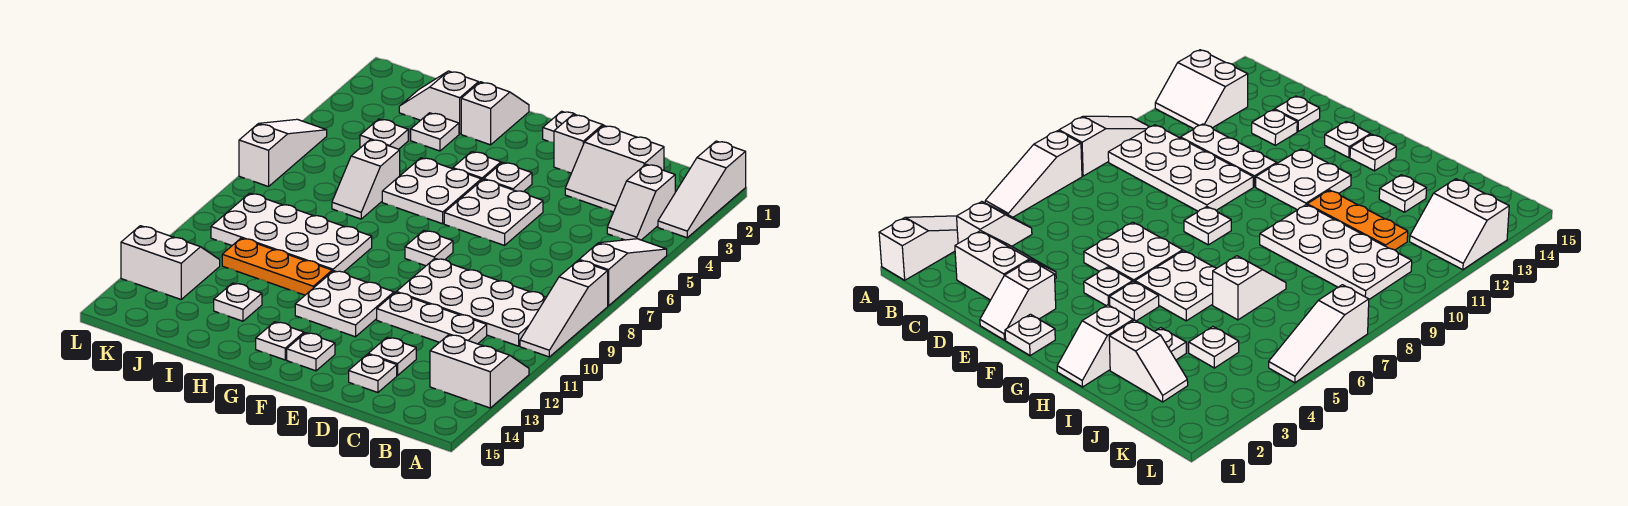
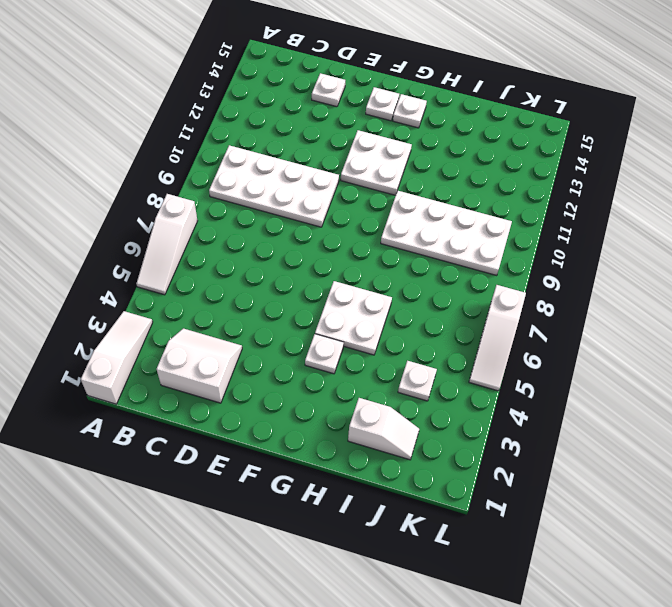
none -> white 1x3 slope [520,260,608,357]
none -> white 2x2 slope [430,334,529,408]
none -> white 1x2 slope [607,164,675,240]
none -> white 1x3 plate [377,292,487,344]

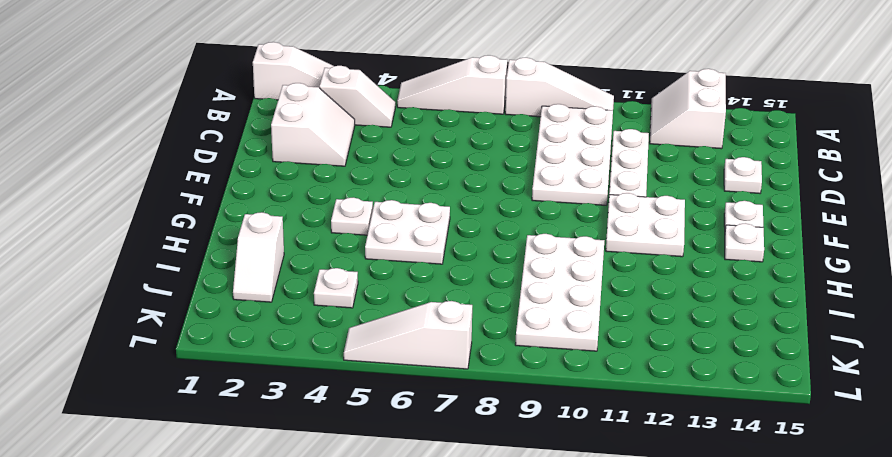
none -> white 1x1 plate [368,337,416,375]
none -> white 1x2 slope [554,114,604,173]
none -> white 2x2 plate [444,179,543,245]
none -> white 1x1 plate [543,111,575,142]

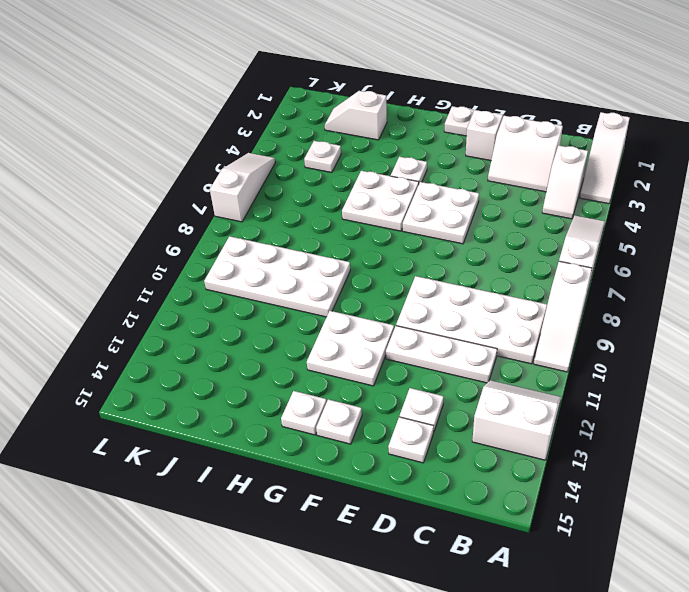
none -> white 1x1 plate [484,162,532,192]
none -> white 1x1 plate [405,231,453,266]
none -> white 1x2 slope [461,82,529,145]
none -> orange 1x3 plate [222,238,332,295]

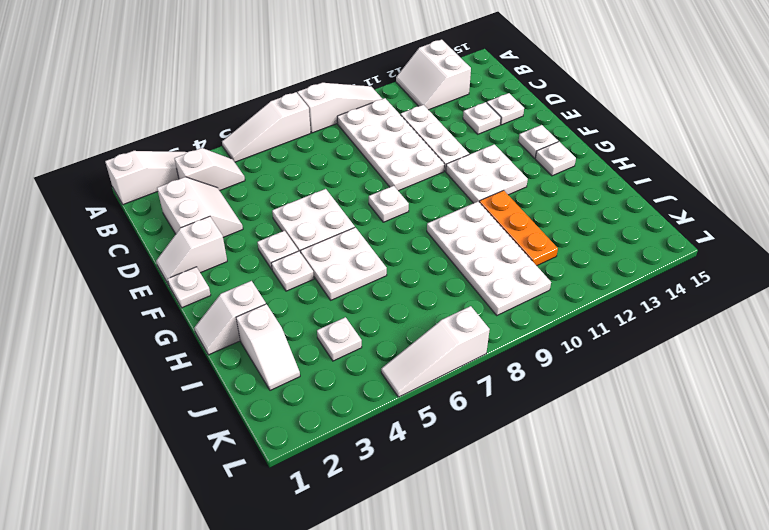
none -> white 1x1 plate [411,113,459,151]
none -> white 1x2 slope [332,140,400,219]
none -> white 1x1 plate [214,283,262,321]
none -> white 2x2 slope [121,226,220,299]

